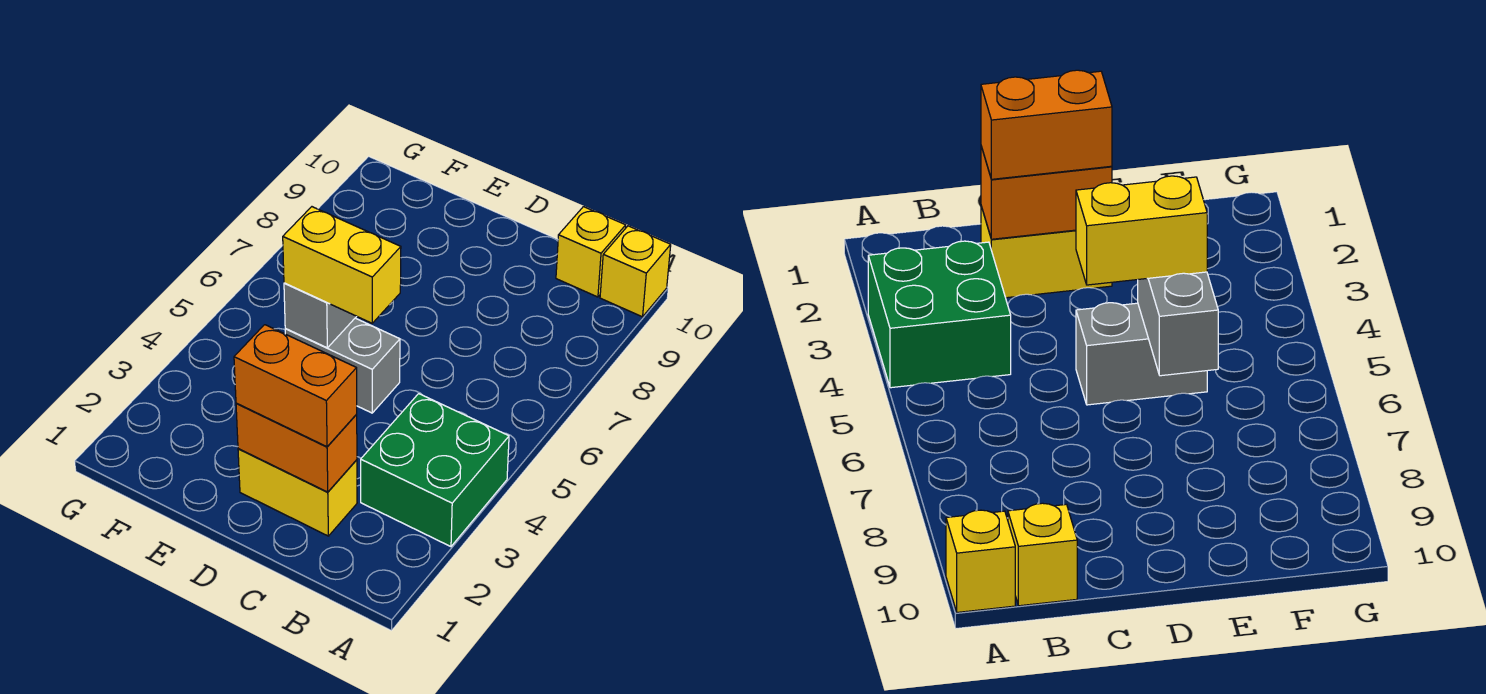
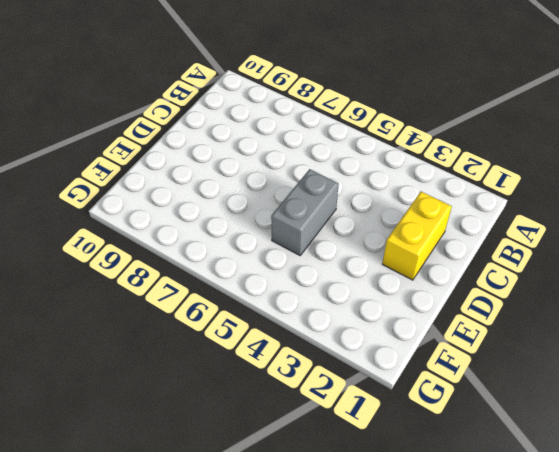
none -> green 2x2 brick [361,394,509,547]
none -> yellow 1x1 brick [600,226,671,317]

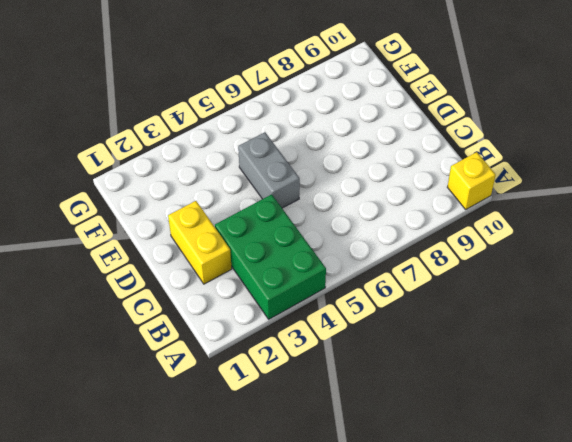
green 2x3 brick [215,194,326,319] -> green 2x2 brick [361,394,509,547]
none -> yellow 1x1 brick [556,207,626,297]
none -> orange 1x2 brick [236,403,357,492]

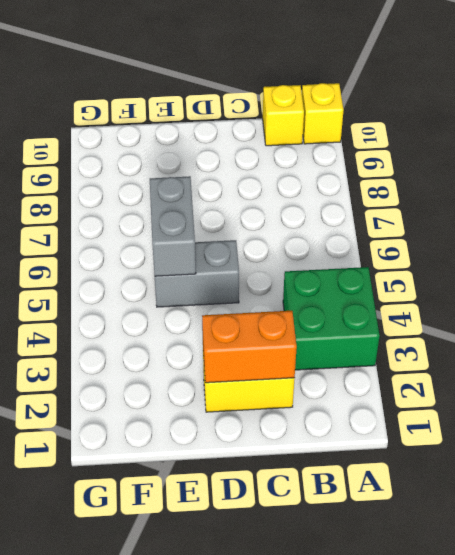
none -> orange 1x2 brick [234,325,357,447]
none -> yellow 1x2 brick [283,207,401,323]

